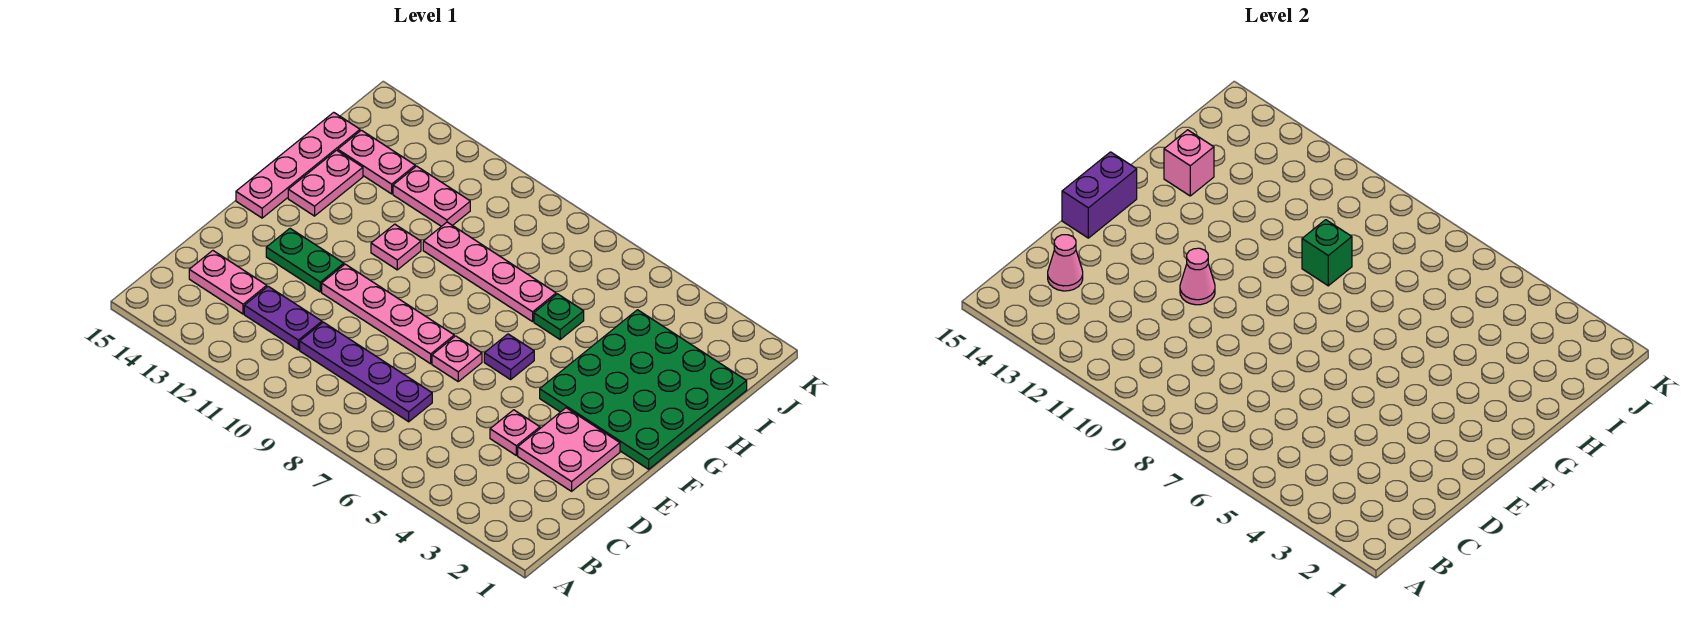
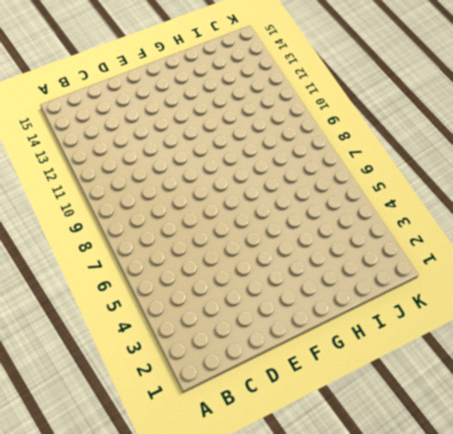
none -> purple 1x4 plate [300,322,432,422]
none -> purple 1x2 plate [244,286,322,350]
none -> pink 1x2 plate [189,251,267,314]

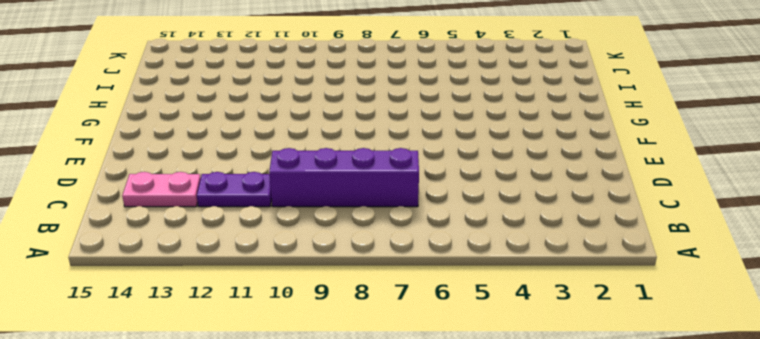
purple 1x4 brick [269,148,419,207] -> purple 1x4 plate [300,322,432,422]
none -> pink 2x2 plate [518,408,620,491]
none -> pink 1x1 plate [490,410,540,455]
none -> pink 1x1 plate [432,336,482,381]

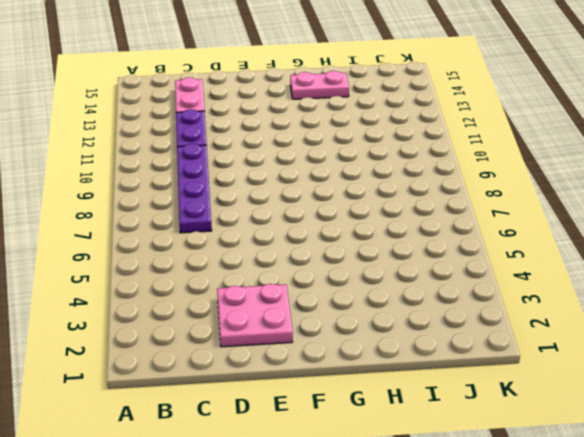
none -> pink 1x1 plate [490,410,540,455]
none -> pink 1x1 plate [432,336,482,381]
none -> pink 1x4 plate [322,264,454,364]

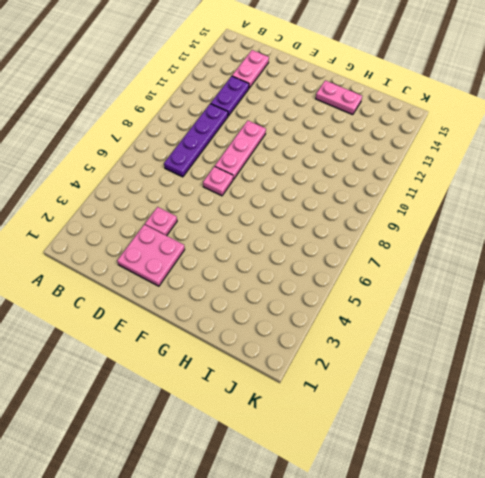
pink 1x3 plate [215,121,266,179] -> pink 1x4 plate [322,264,454,364]
none -> green 1x2 plate [266,229,344,292]
none -> green 4x4 plate [540,310,747,469]
none -> purple 1x1 plate [484,334,534,379]

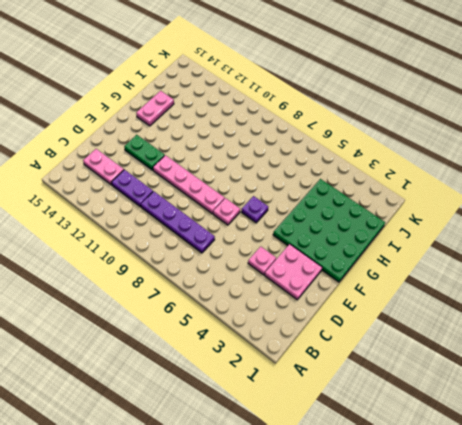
none -> pink 1x4 plate [236,112,360,218]
none -> pink 1x1 plate [371,224,421,270]
none -> green 1x1 plate [534,294,584,339]

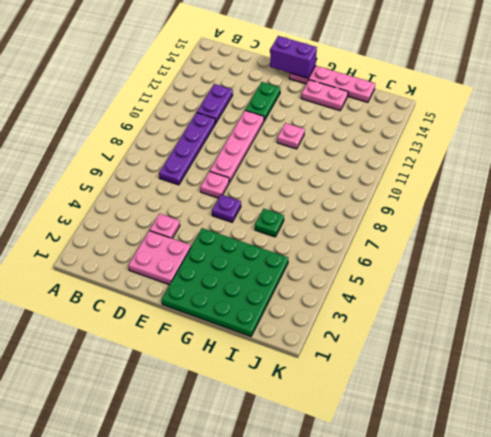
none -> pink 1x2 plate [189,251,267,314]
none -> pink 1x4 plate [423,222,556,322]
none -> pink 1x2 plate [393,166,470,226]

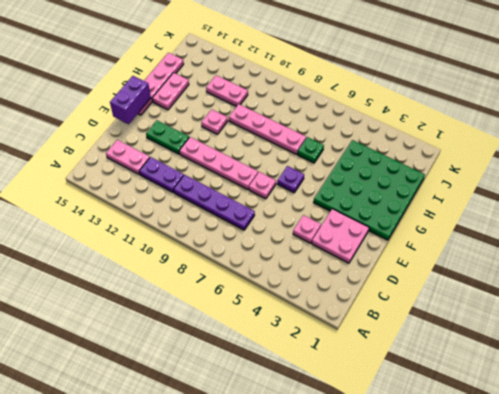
none -> pink 1x2 plate [338,130,415,194]
none -> pink 1x1 cone [1048,235,1083,291]
none -> pink 1x1 cone [1180,248,1215,305]

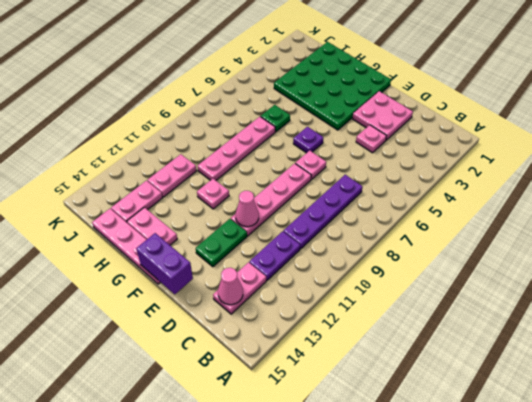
none -> green 1x1 brick [1302,220,1352,286]
none -> pink 1x1 brick [1164,130,1214,196]

